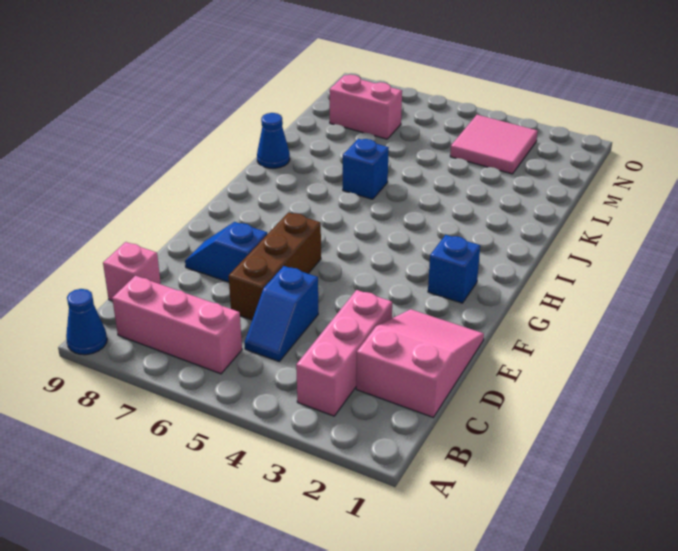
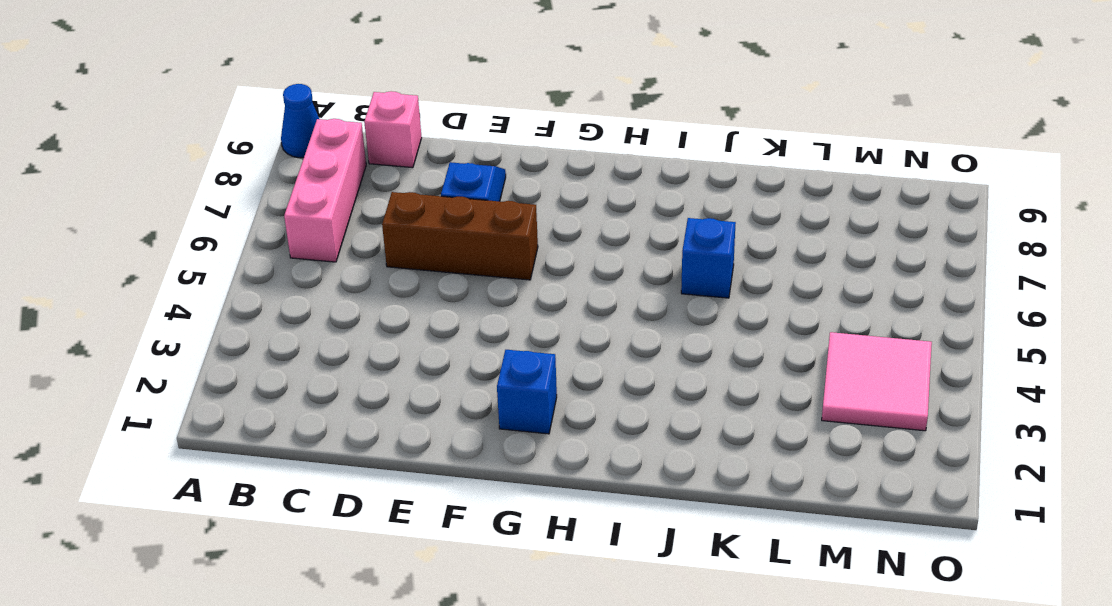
none -> pink 1x3 brick [296,290,392,416]
none -> pink 2x3 slope [356,309,484,417]
none -> blue 1x2 slope [245,266,318,361]

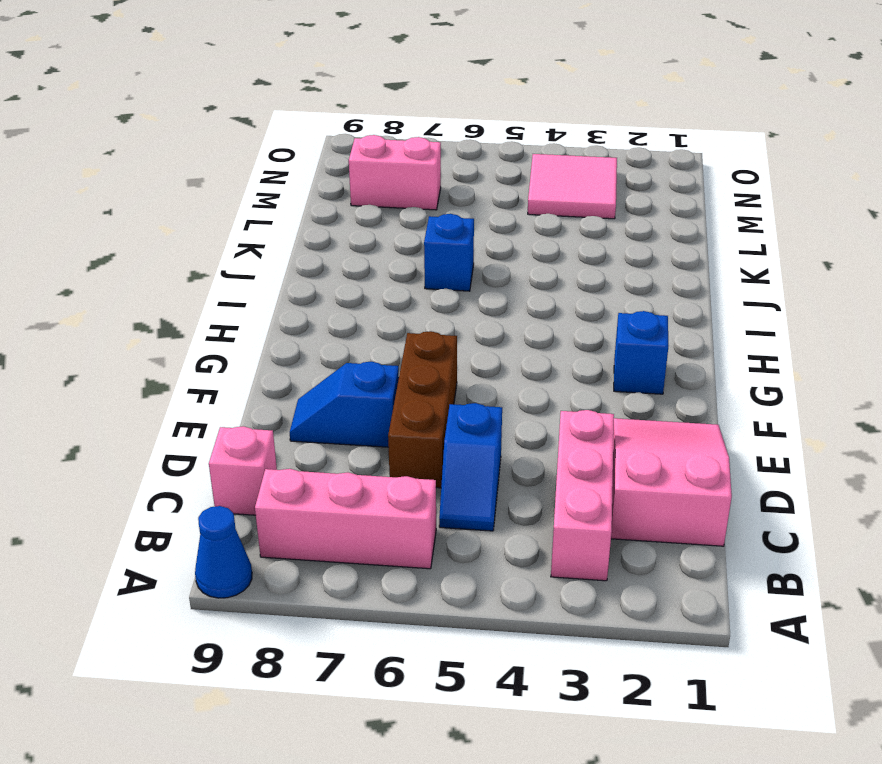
none -> blue 1x1 cone [257,113,290,168]

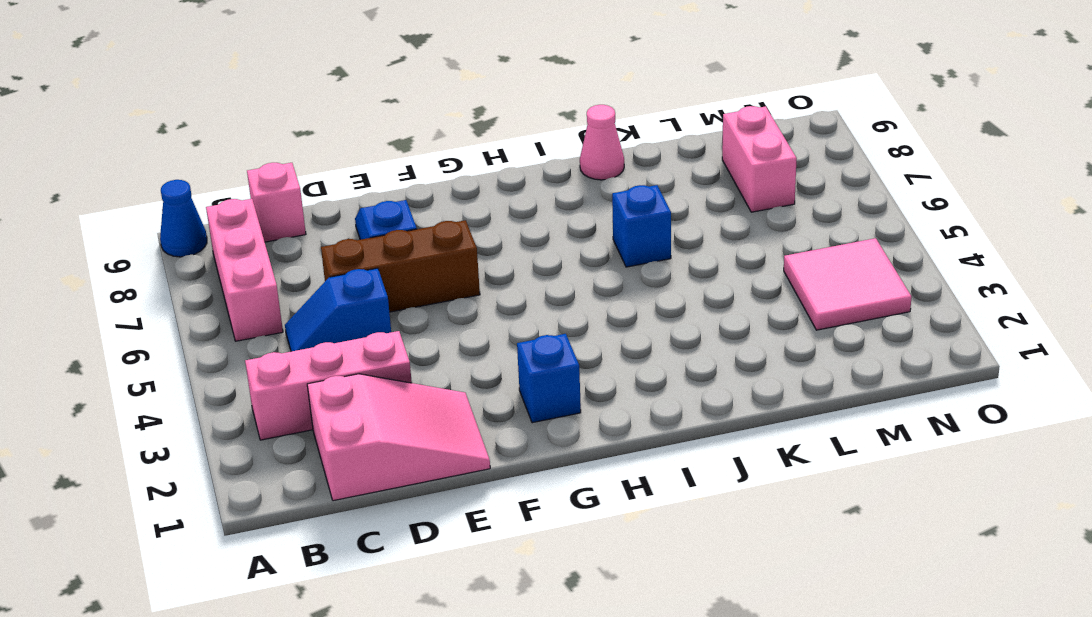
pink 1x1 cone [580,105,624,180] -> blue 1x1 cone [257,113,290,168]

